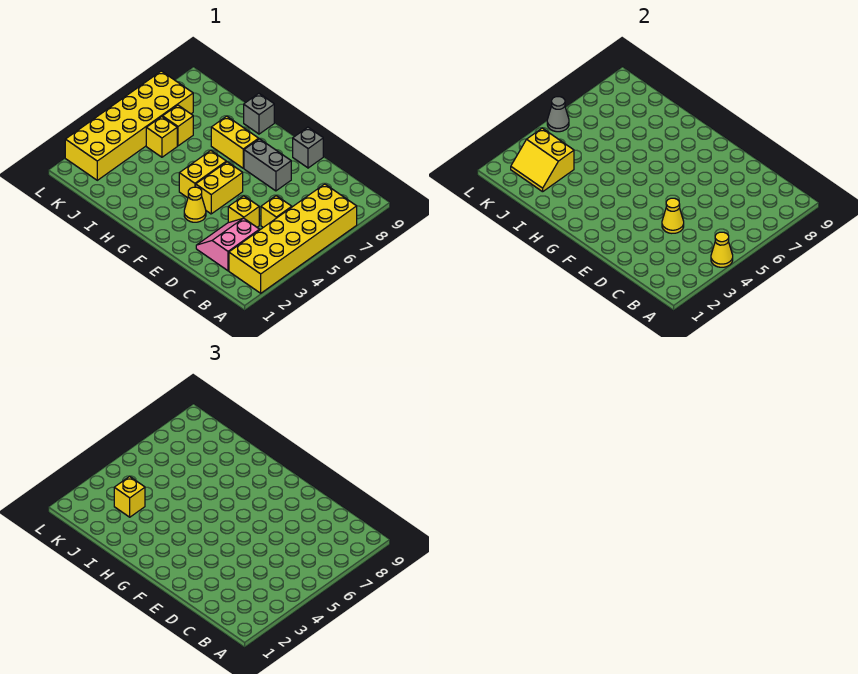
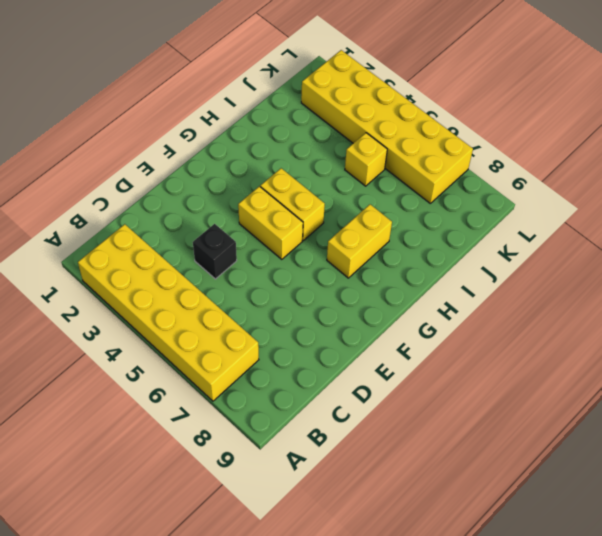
black 1x1 brick [193,224,237,279] -> yellow 1x1 brick [228,196,259,227]
none -> pink 2x2 slope [196,218,260,271]
none -> yellow 1x1 brick [261,196,292,227]
none -> grey 1x2 brick [244,139,291,191]

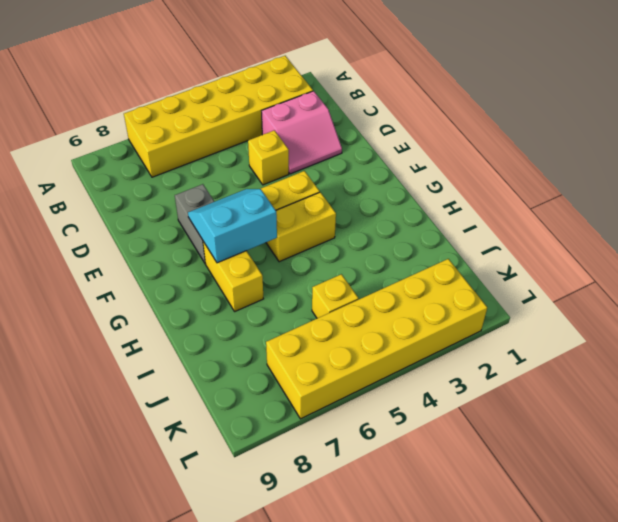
cyan 2x2 slope [188,189,277,263] -> none
none -> yellow 1x1 brick [261,196,292,227]
none -> grey 1x1 brick [293,127,323,168]
none -> yellow 1x1 cone [184,187,206,222]

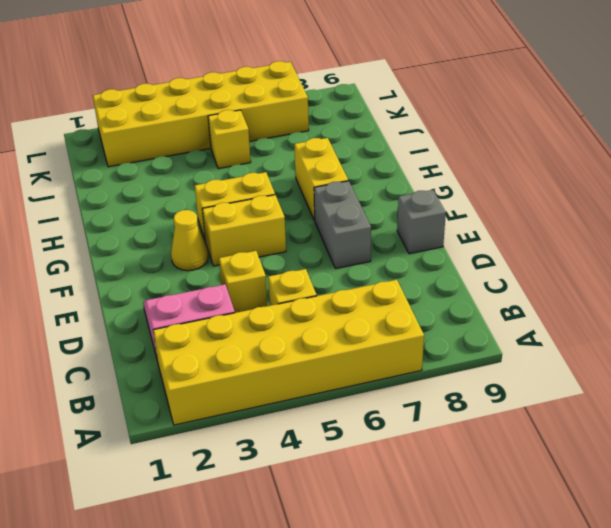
none -> grey 1x1 brick [244,94,274,134]
none -> yellow 1x1 brick [163,105,193,146]
none -> yellow 1x1 cone [711,232,733,267]

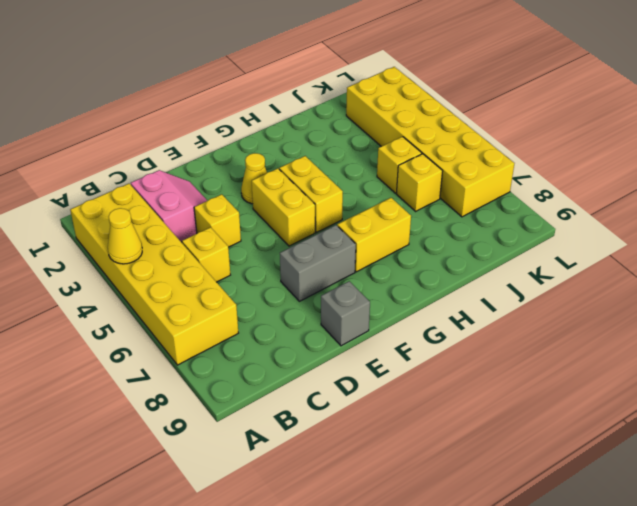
none -> grey 1x1 brick [244,94,274,134]
none -> yellow 1x1 cone [662,198,684,233]
none -> yellow 2x2 slope [511,128,574,192]

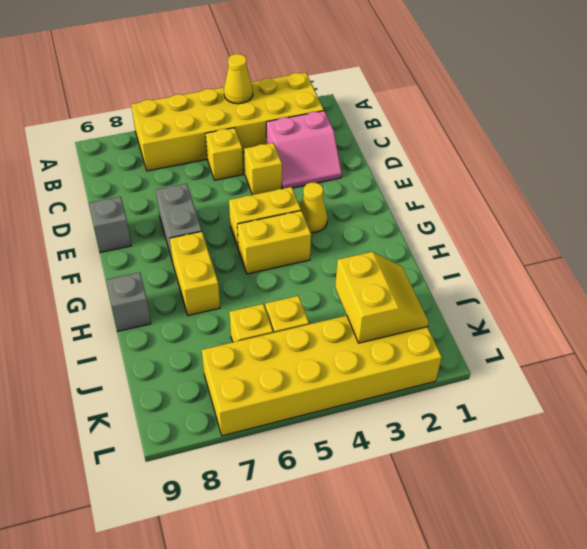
none -> yellow 1x1 cone [662,198,684,233]
none -> grey 1x1 cone [547,97,569,132]
none -> yellow 1x1 brick [114,477,145,517]

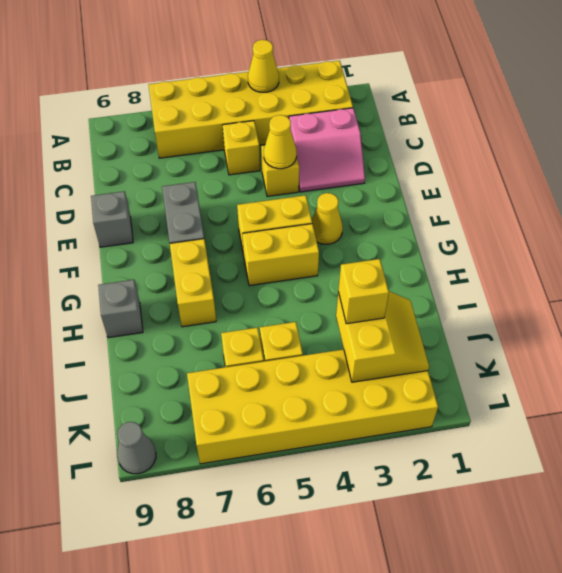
grey 1x1 cone [117,422,156,474] -> grey 1x1 cone moved to [547,97,569,132]

